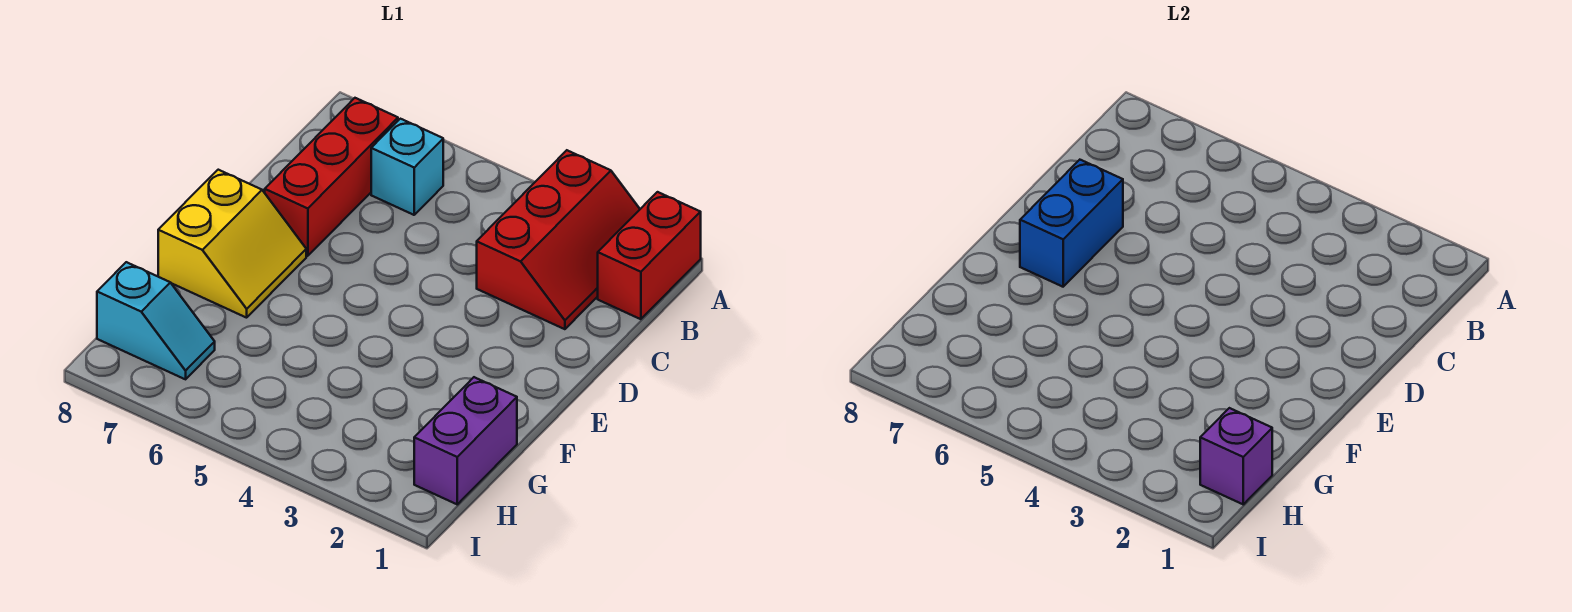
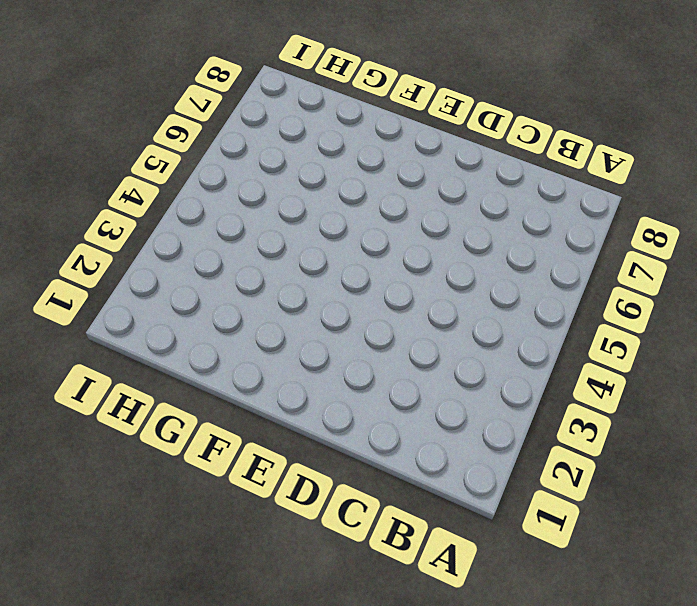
none -> red 1x2 brick [598,192,701,319]
none -> red 2x3 slope [477,150,640,329]

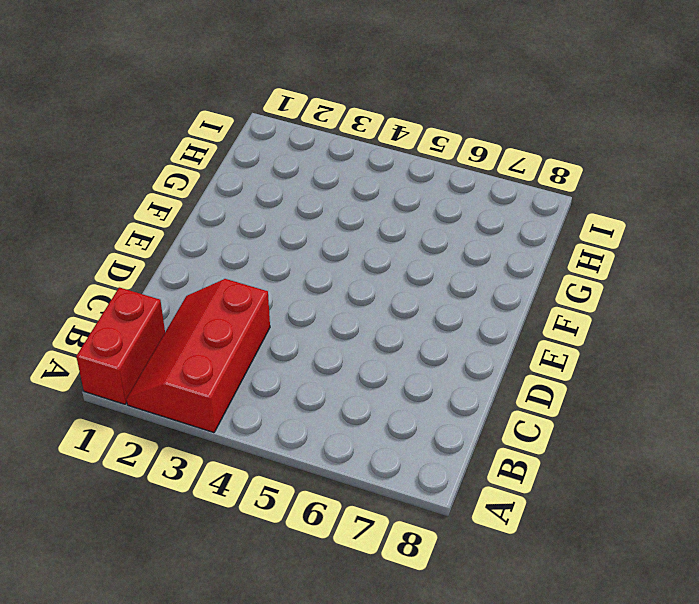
none -> cyan 1x1 brick [371,119,443,215]
none -> red 1x3 brick [265,98,398,256]

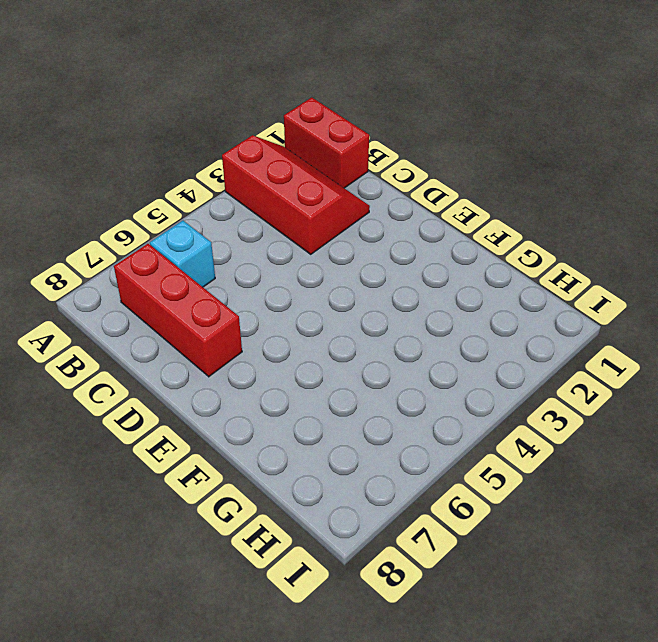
none -> yellow 2x2 slope [158,170,306,318]
none -> purple 1x2 brick [414,377,517,504]

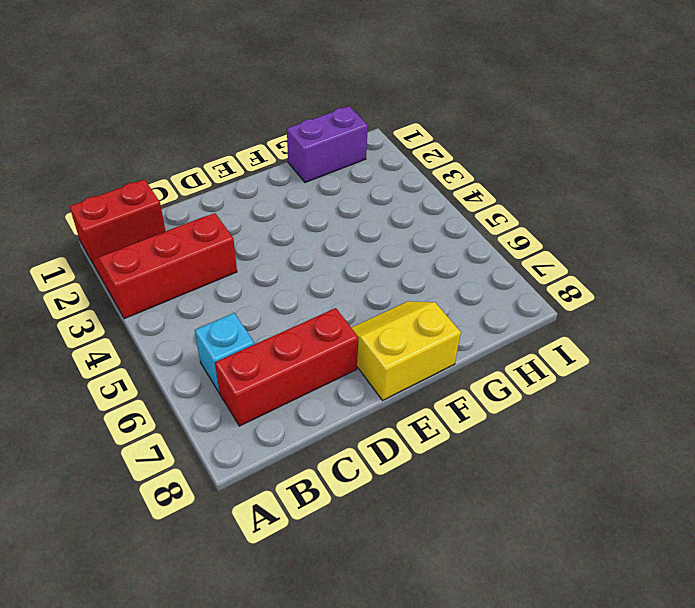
none -> cyan 1x2 slope [97,262,215,379]
none -> blue 1x2 brick [1020,160,1123,287]

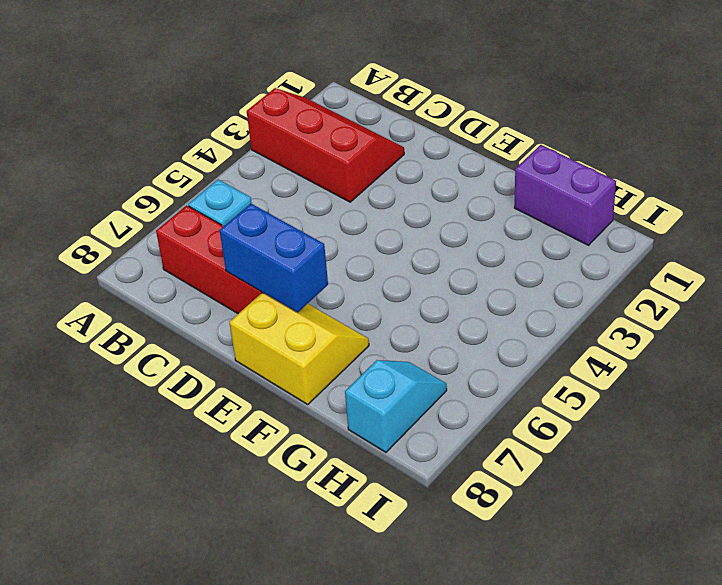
none -> red 1x2 brick [598,192,701,319]
none -> purple 1x1 brick [1200,408,1272,504]

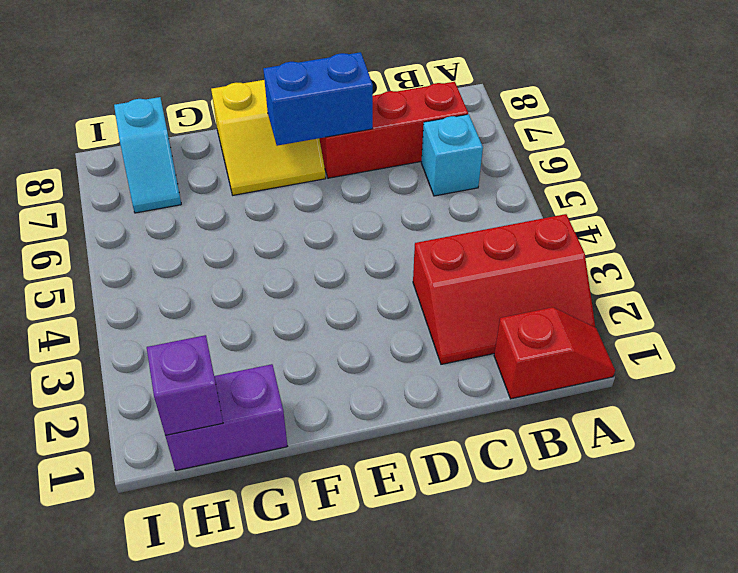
red 1x2 slope [494,307,615,399] -> red 1x2 brick [598,192,701,319]

